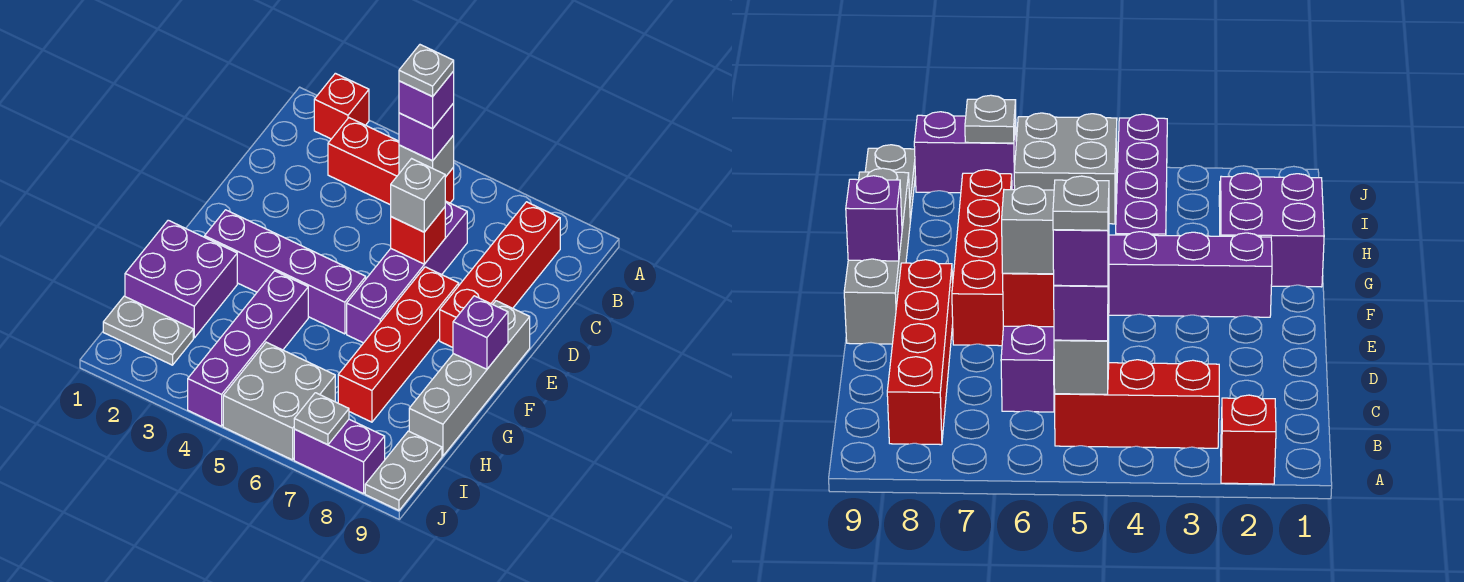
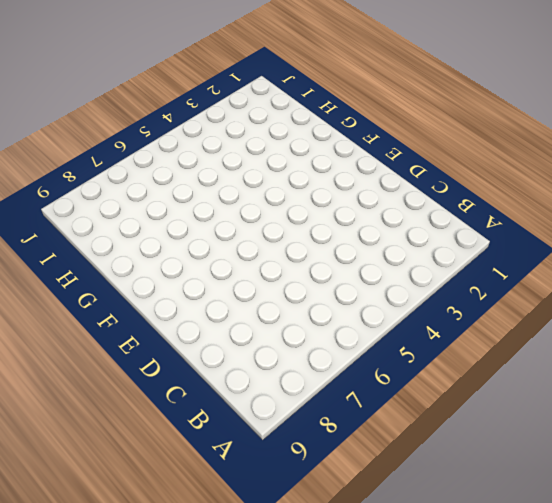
none -> red 1x1 brick [314,73,369,139]
none -> red 1x3 brick [328,118,454,205]
none -> red 1x4 brick [440,202,560,347]

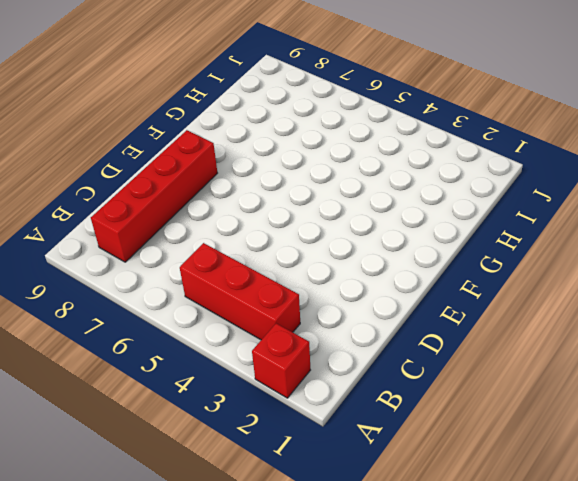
none -> purple 1x4 brick [347,201,467,343]
none -> red 1x4 brick [338,267,459,422]
none -> grey 1x4 brick [409,301,530,456]

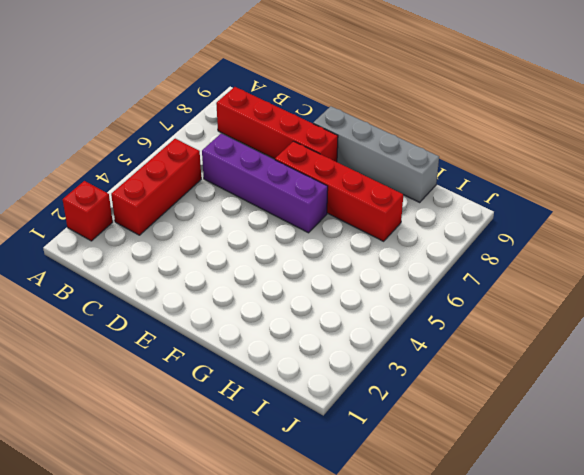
none -> purple 1x4 brick [205,210,366,334]
none -> purple 2x2 brick [125,220,237,338]
none -> purple 1x4 brick [188,271,308,426]

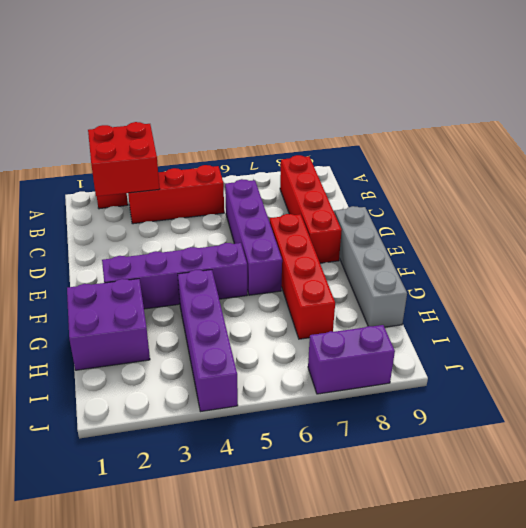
red 2x2 brick [88,122,160,196] -> none
none -> grey 1x2 plate [103,296,193,365]
none -> grey 2x2 brick [223,342,335,460]
none -> grey 1x2 plate [365,431,442,510]

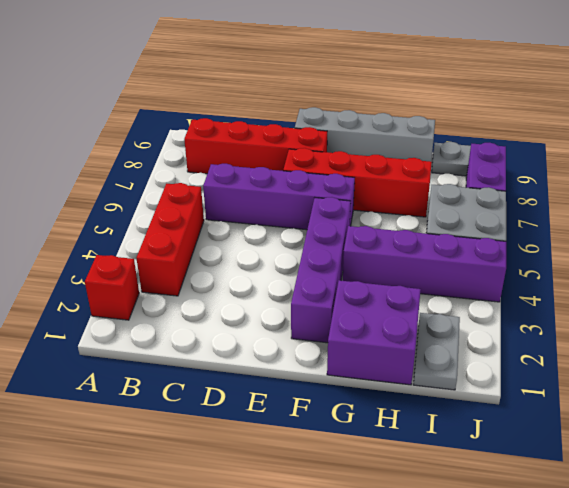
none -> grey 1x1 brick [399,135,454,177]
none -> red 1x1 brick [391,207,445,264]
none -> purple 1x1 brick [453,296,508,369]

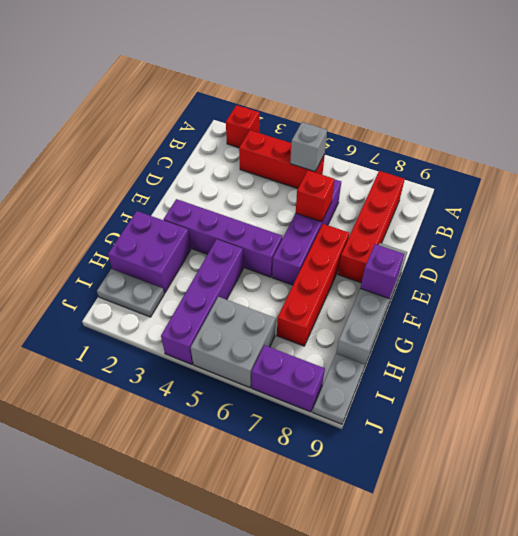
none -> grey 1x1 plate [294,393,349,445]
none -> purple 1x1 brick [399,103,454,161]
none -> grey 1x1 brick [391,159,445,232]

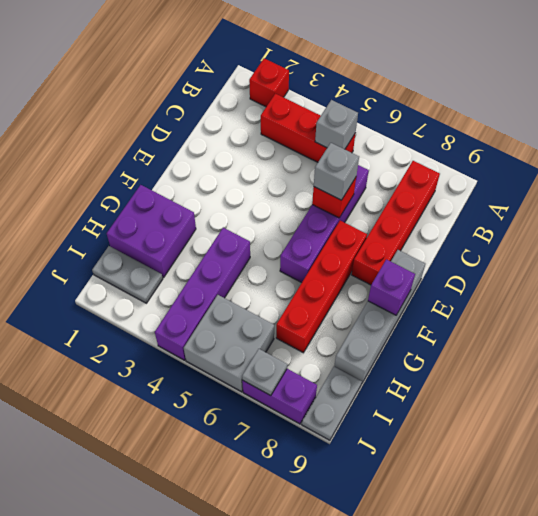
none -> purple 1x4 brick [205,210,366,334]
none -> purple 1x1 brick [399,103,454,161]
none -> purple 1x1 brick [399,71,454,129]

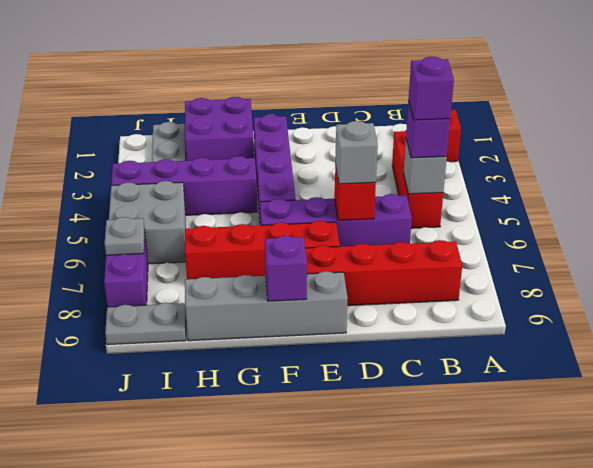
none -> grey 1x1 plate [399,45,454,97]

